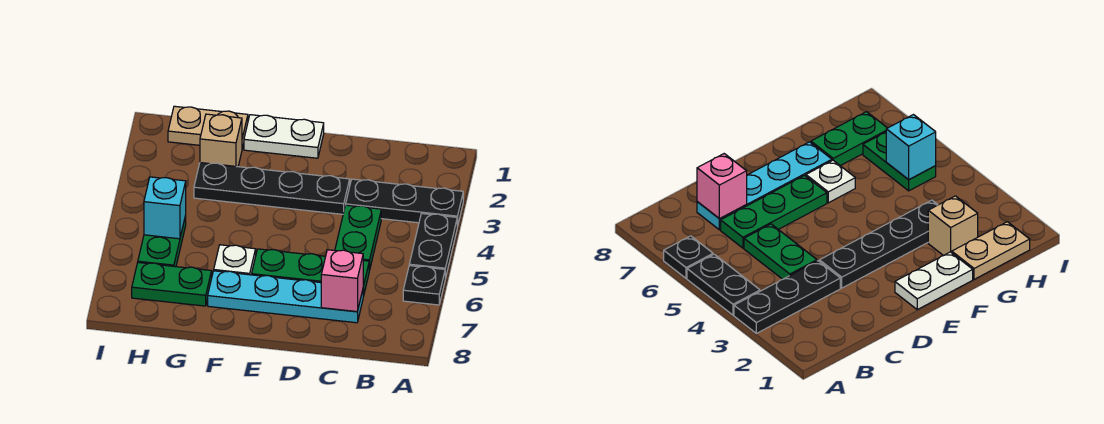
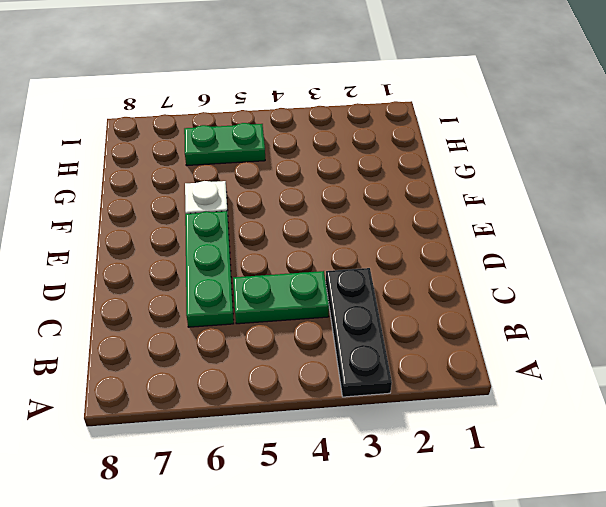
none -> black 1x2 plate [409,214,457,279]
none -> black 1x1 plate [403,266,445,305]
none -> cyan 1x4 plate [208,271,363,323]

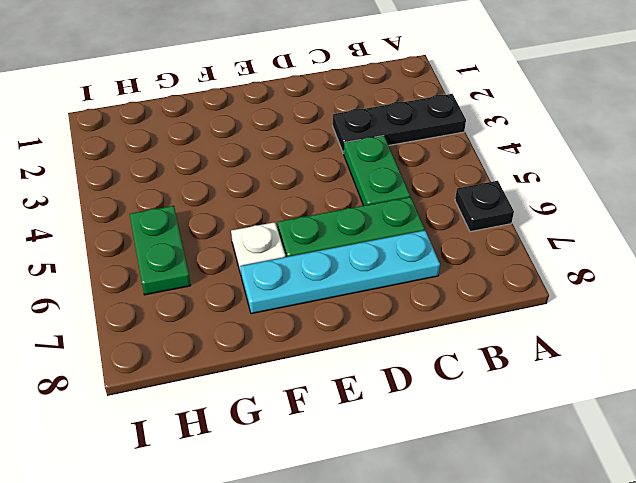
none -> black 1x2 plate [409,214,457,279]
none -> black 1x4 plate [194,163,350,214]
none -> white 1x2 plate [244,115,324,158]

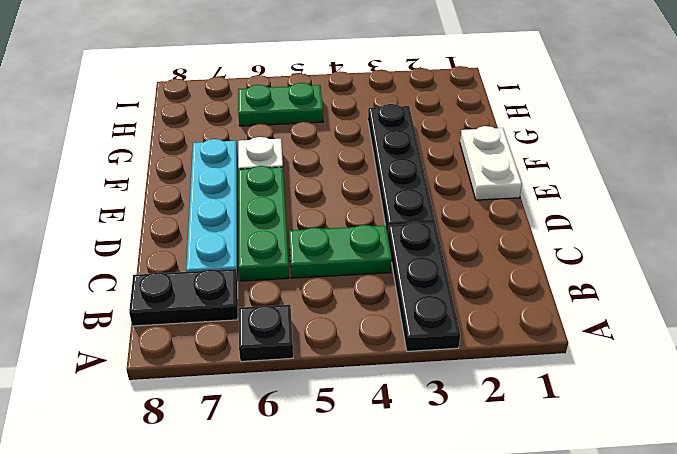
black 1x2 plate [129,269,238,326] -> black 1x2 plate moved to [409,214,457,279]
none -> tan 1x2 plate [168,106,248,149]
none -> tan 1x1 brick [200,114,242,167]
none -> green 1x2 plate [132,263,212,306]

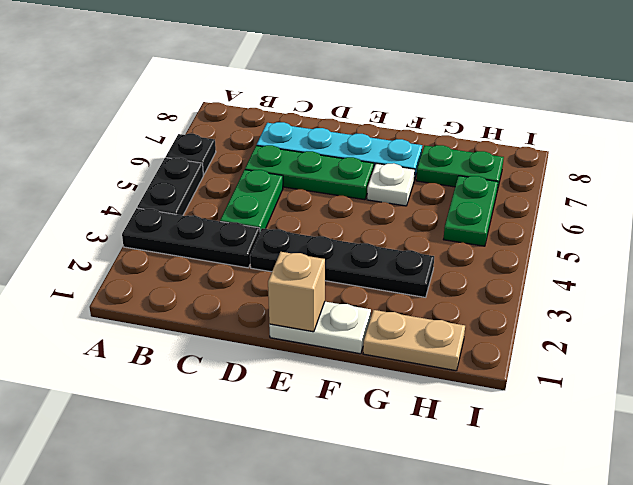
tan 1x1 brick [268,252,325,332] -> tan 1x1 brick moved to [200,114,242,167]
none -> pink 1x1 brick [321,250,363,312]
none -> cyan 1x1 brick [144,177,186,239]

